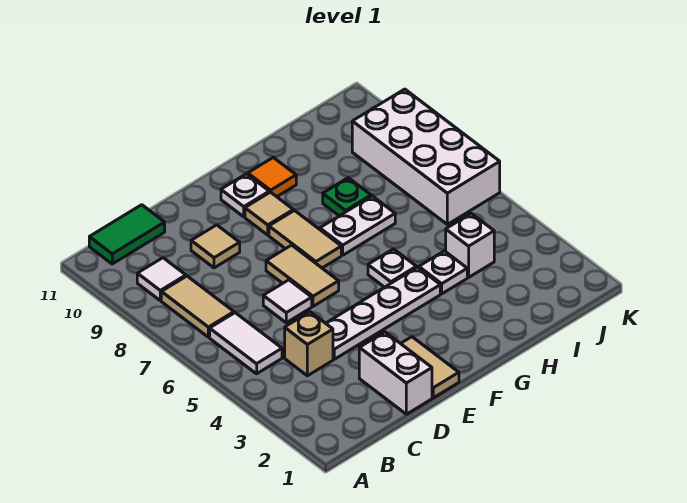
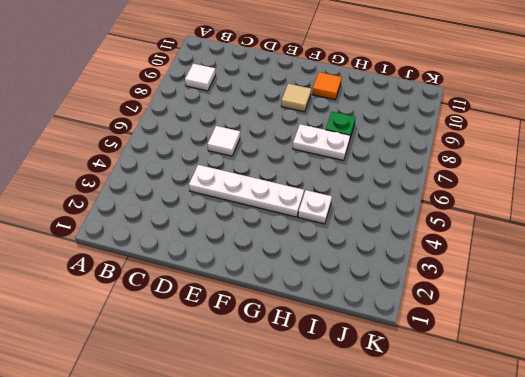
none -> white 1x2 tile [210,313,282,374]
none -> tan 1x2 tile [161,276,234,337]
none -> green 1x2 tile [89,205,165,264]

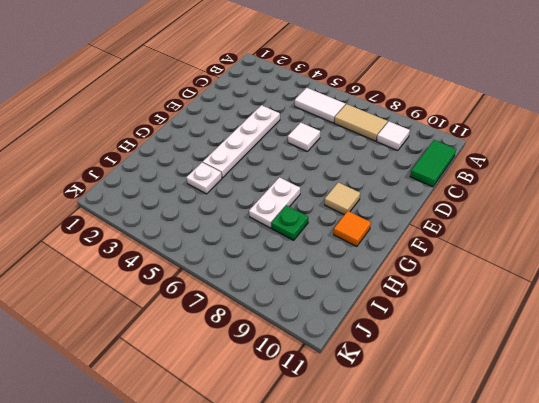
none -> tan 1x1 brick [285,312,333,376]
none -> white 1x2 brick [359,332,432,414]
none -> tan 1x1 tile [191,225,240,268]

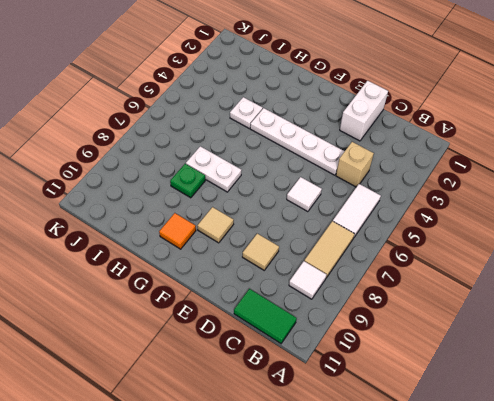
none -> tan 1x2 tile [401,337,459,398]
none -> tan 1x2 tile [266,245,339,306]
none -> tan 1x2 tile [269,211,341,268]

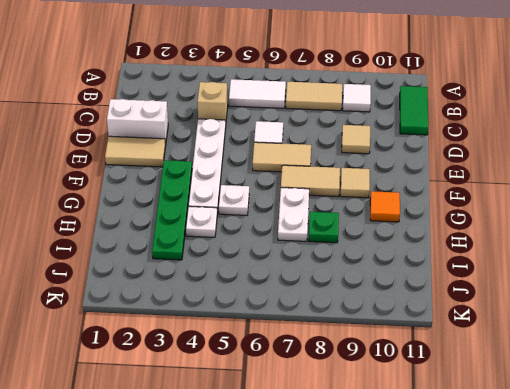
green 1x4 plate [152,160,192,260] -> none
none -> white 1x1 plate [221,174,269,217]
none -> white 1x1 brick [446,213,494,277]
none -> white 2x4 brick [352,89,500,224]

